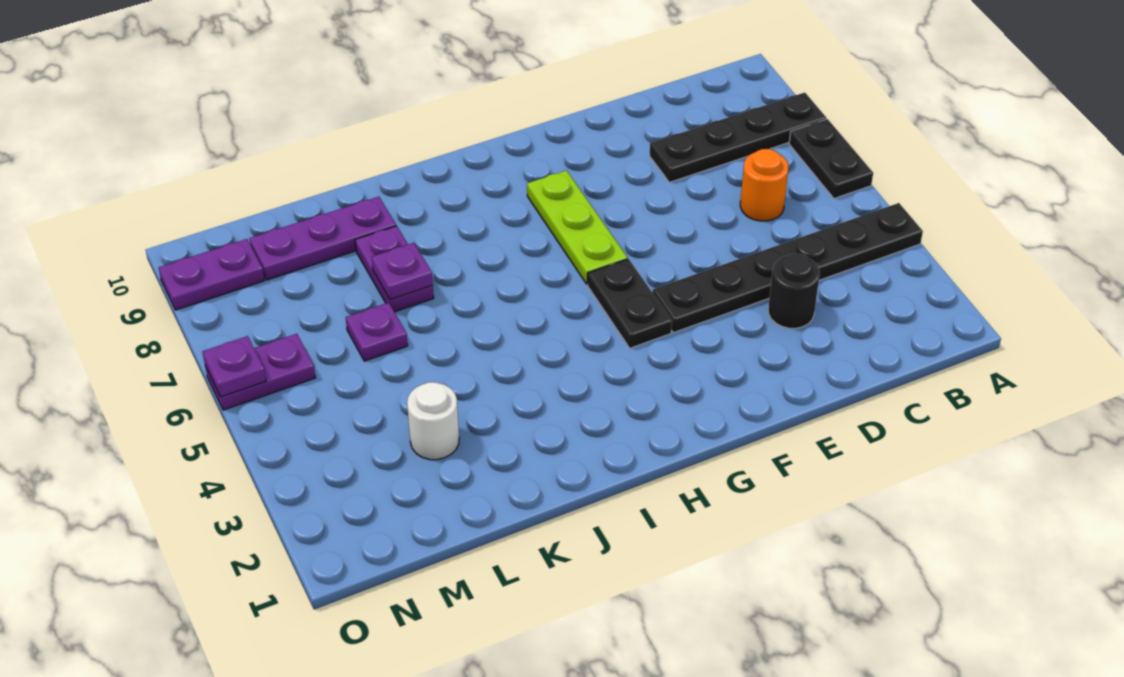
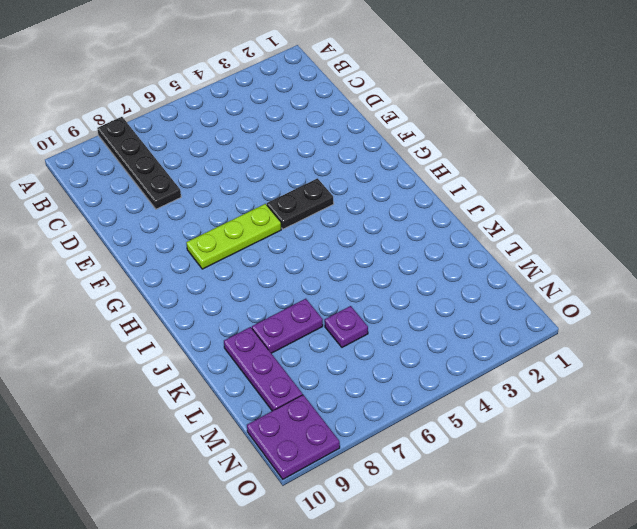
purple 2x2 plate [247,395,340,479] -> purple 1x2 plate [159,239,265,310]
none -> black 1x6 plate [652,203,923,333]
none -> black 1x2 plate [789,119,873,198]
none -> orange 1x1 round brick [740,149,788,221]

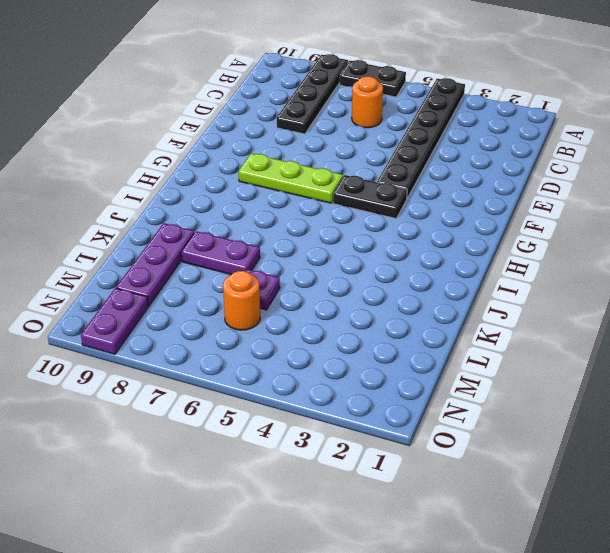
orange 1x1 round brick [223,271,260,330] -> none
none -> black 1x1 round brick [768,254,820,328]
none -> white 1x1 round brick [407,382,459,460]
none -> purple 1x2 plate [205,334,316,410]

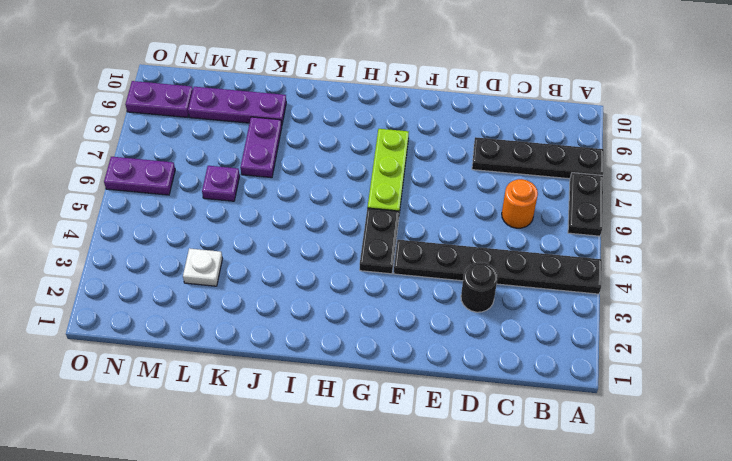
white 1x1 plate [183,248,222,286] -> white 1x1 round brick [407,382,459,460]
none -> purple 1x1 plate [372,243,433,300]
none -> purple 1x1 plate [202,336,266,397]

